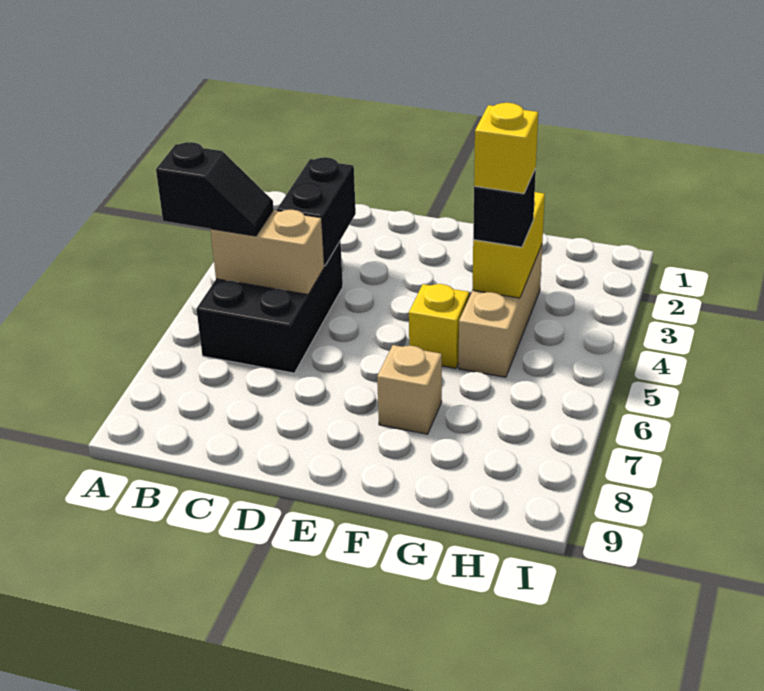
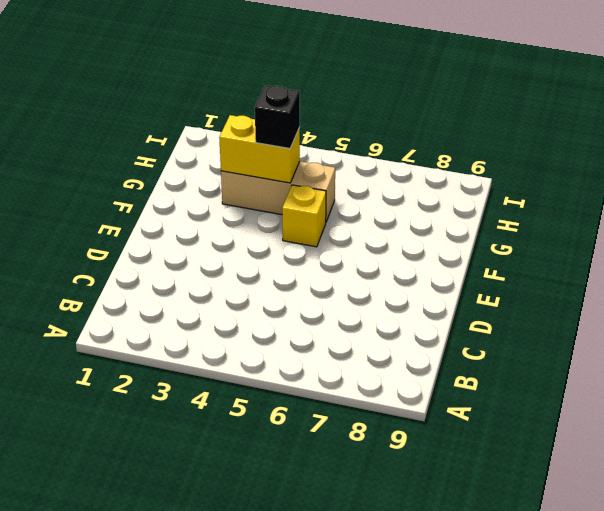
none -> black 2x3 brick [196,241,343,373]
none -> tan 1x1 brick [377,345,442,434]

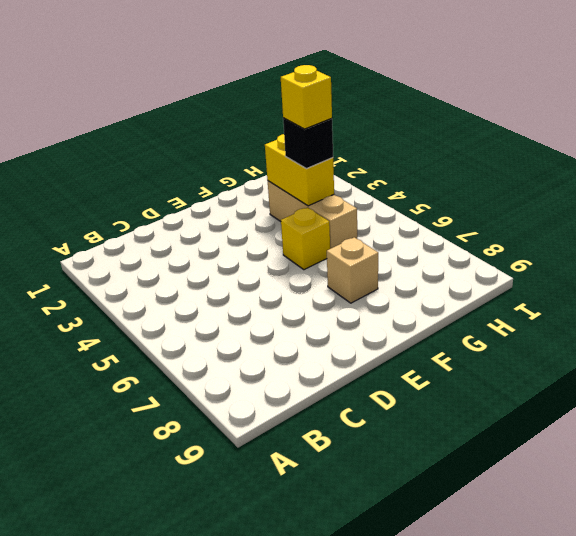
none -> black 2x3 brick [196,241,343,373]
none -> tan 1x2 brick [210,210,324,294]

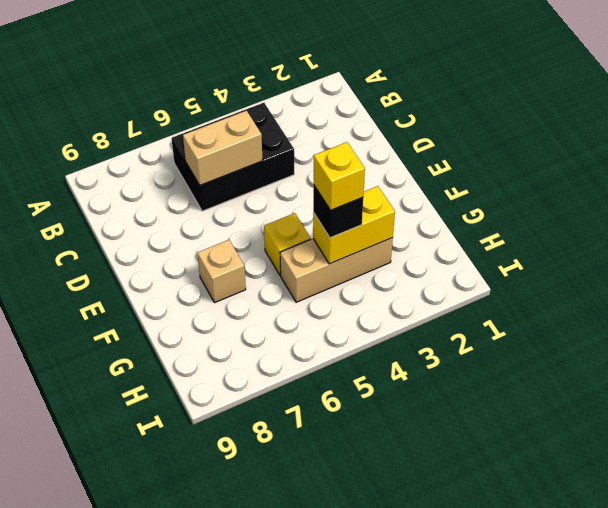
tan 1x2 brick [183,111,263,185] -> tan 1x2 brick turned to [210,210,324,294]
none -> black 1x2 brick [277,157,356,266]
none -> black 1x2 slope [156,142,274,236]

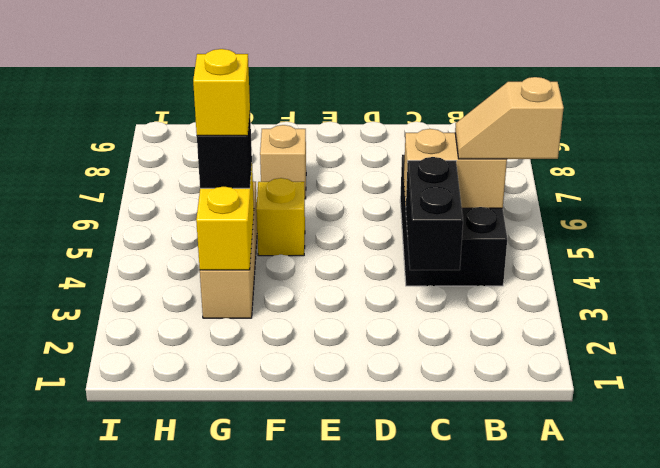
tan 1x2 slope [455,77,564,159] -> black 1x2 slope [156,142,274,236]

